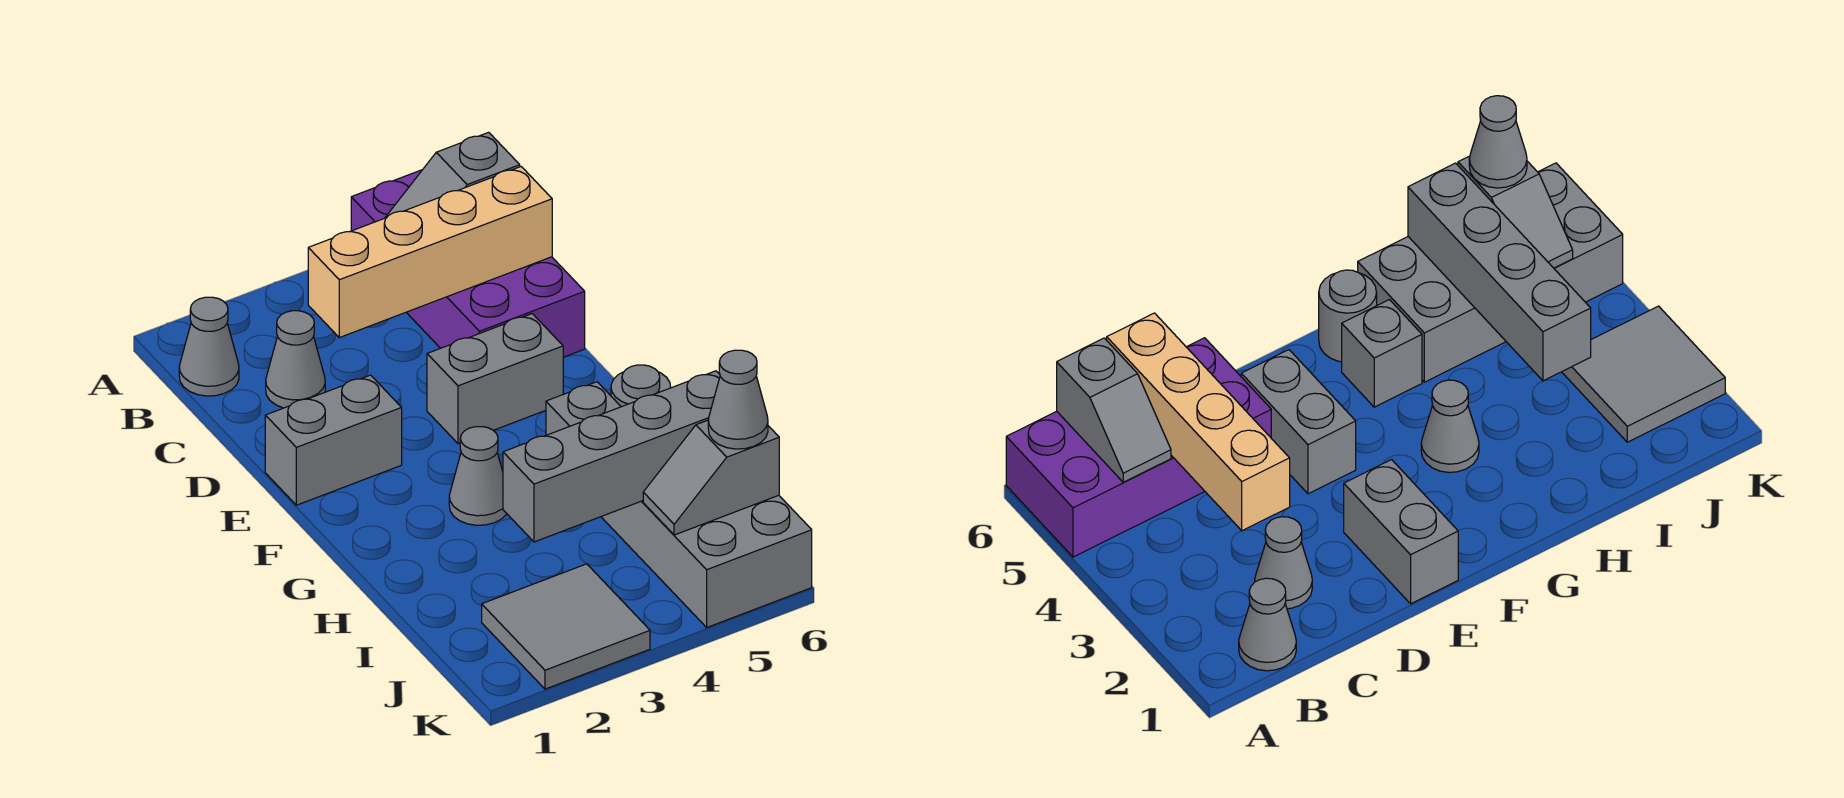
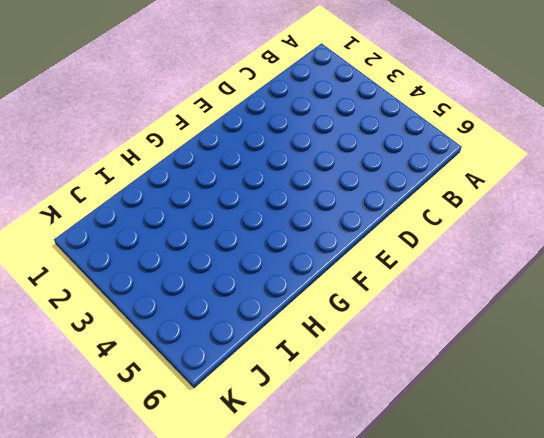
none -> purple 2x4 brick [351,170,585,357]
none -> grey 1x1 cone [179,297,239,396]
none -> grey 1x1 cone [266,311,325,408]

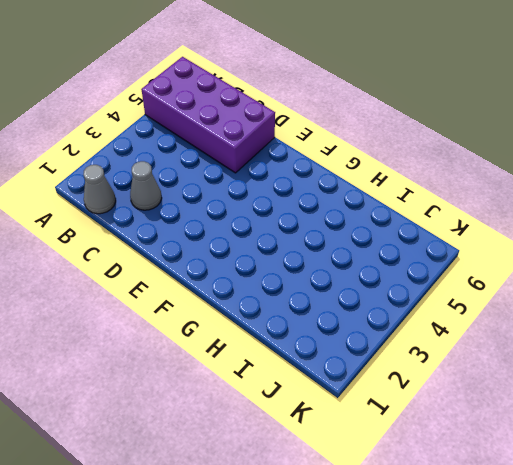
none -> grey 1x2 brick [265,375,402,505]
none -> grey 1x2 brick [427,314,563,444]
none -> grey 1x1 cone [449,427,507,525]

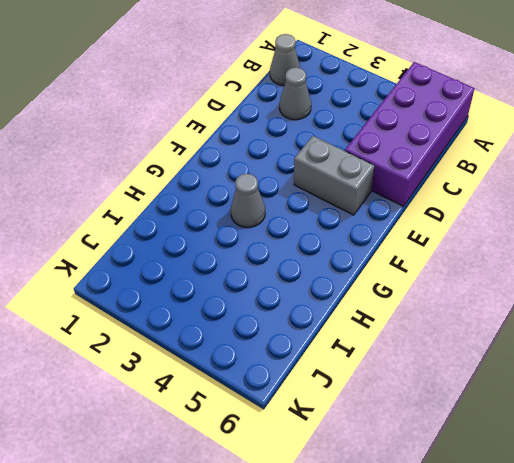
none -> grey 1x2 brick [265,375,402,505]
none -> grey 1x1 brick [546,382,621,435]
none -> grey 1x1 round brick [611,365,671,407]

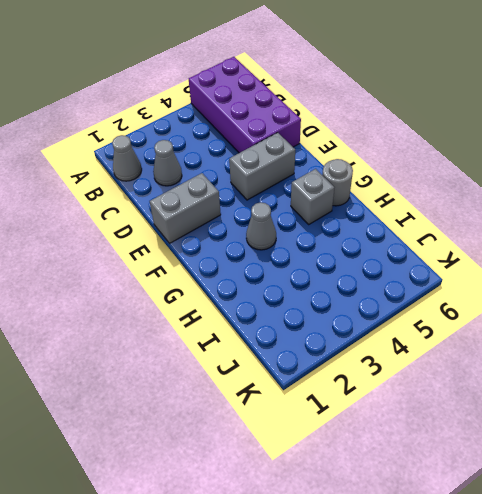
none -> grey 2x4 brick [601,495,812,627]
none -> grey 2x2 tile [482,564,650,689]
none -> grey 1x2 slope [385,132,520,218]

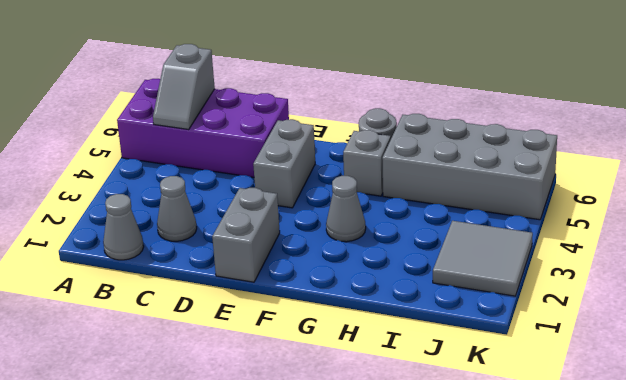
none -> tan 1x4 brick [308,167,552,338]
none -> grey 1x4 brick [503,371,720,542]
none -> grey 1x2 slope [643,420,779,535]

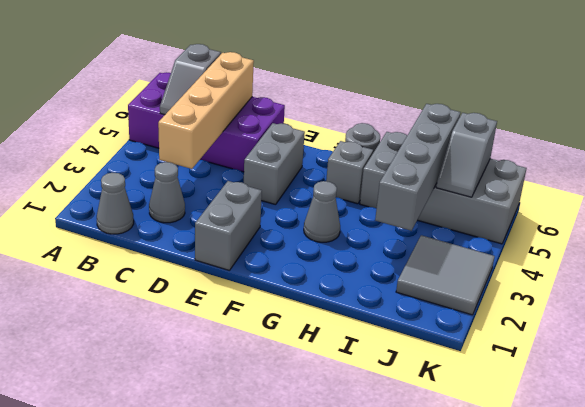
none -> grey 1x1 cone [708,350,768,449]

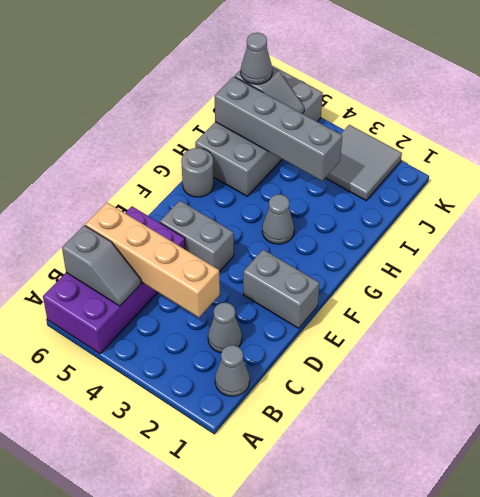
none -> grey 1x1 brick [546,382,621,435]

